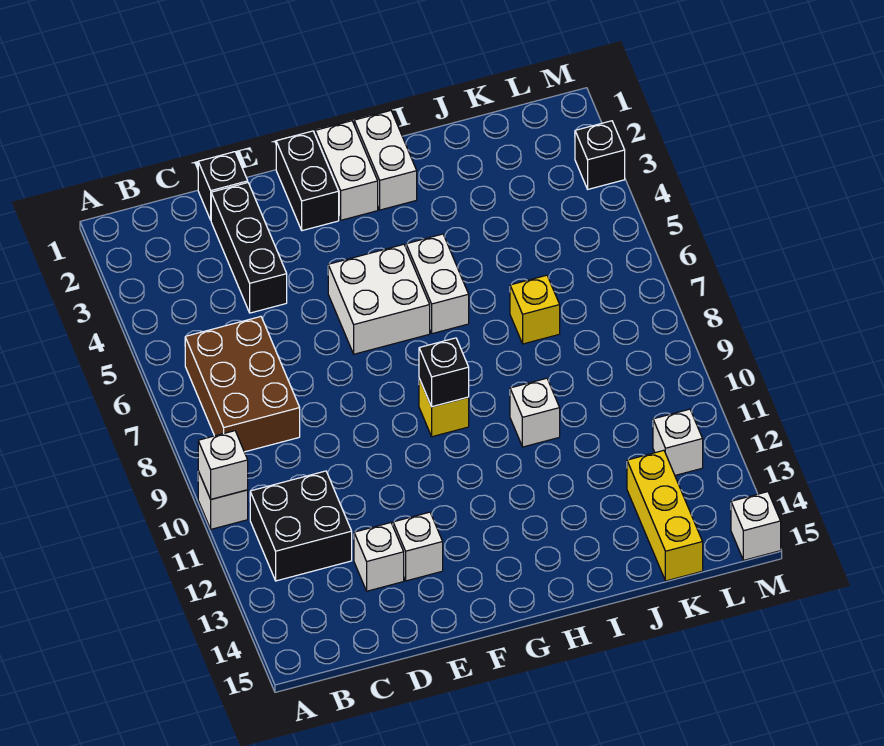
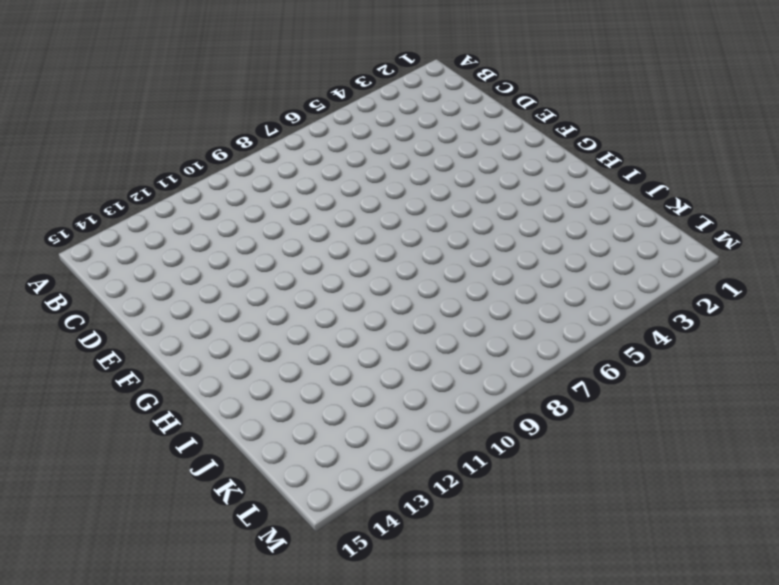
none -> white 1x1 brick [198,471,248,529]
none -> brown 2x3 brick [185,317,300,452]
none -> black 2x2 brick [250,471,352,581]

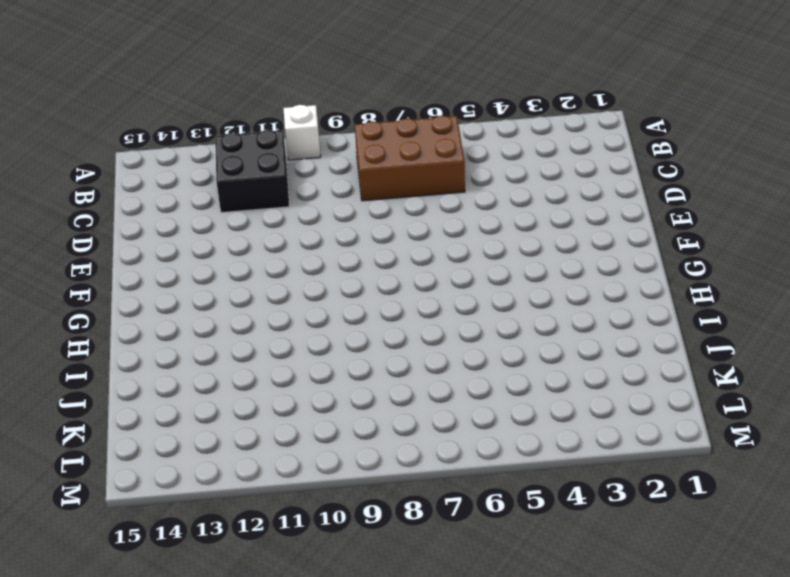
none -> black 1x1 brick [198,152,248,220]
none -> black 1x3 brick [211,183,287,313]
none -> white 1x1 brick [354,523,404,591]

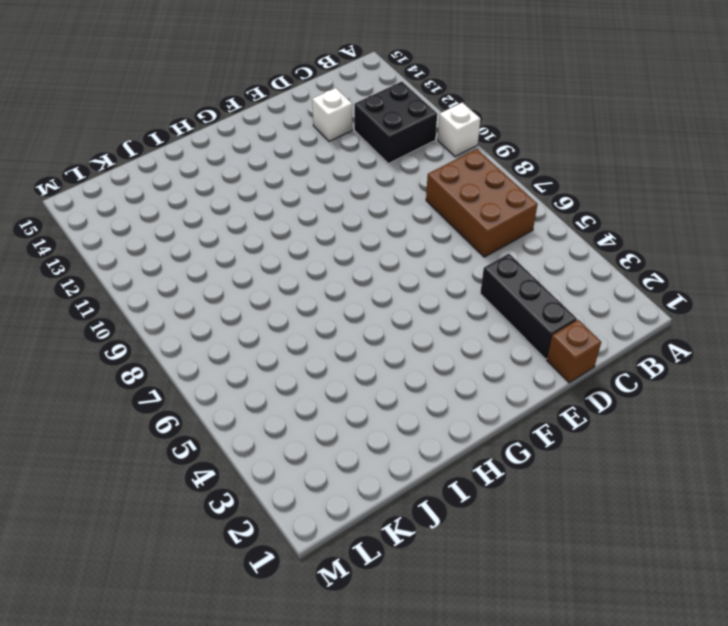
brown 1x1 brick [547,320,601,383] -> black 1x1 brick [198,152,248,220]
none -> white 1x1 brick [393,512,443,581]
none -> black 1x2 brick [276,131,339,231]
none -> white 2x2 brick [328,244,430,354]

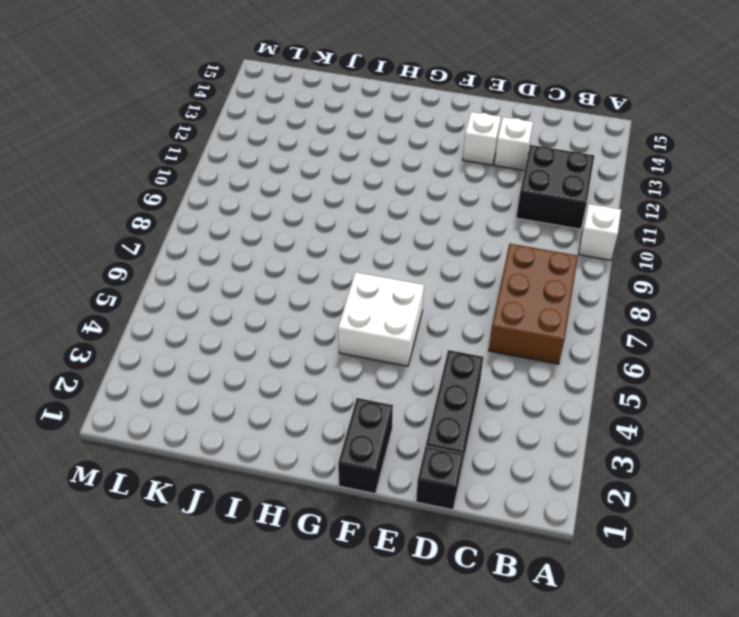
none -> white 1x2 brick [315,121,378,220]
none -> yellow 1x1 brick [419,379,469,437]
none -> white 1x2 brick [354,111,417,210]

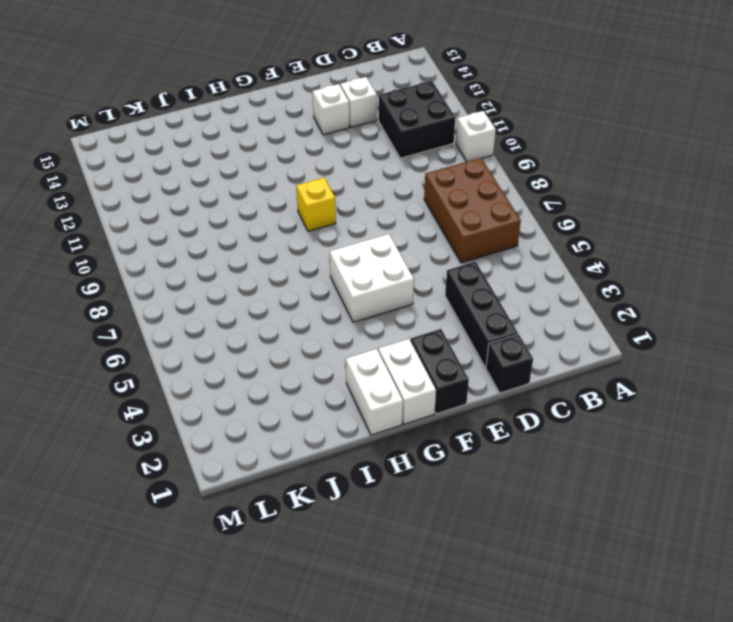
none -> white 1x2 brick [406,234,469,334]
none -> white 1x1 brick [510,378,560,447]
none -> yellow 1x1 brick [510,275,560,344]

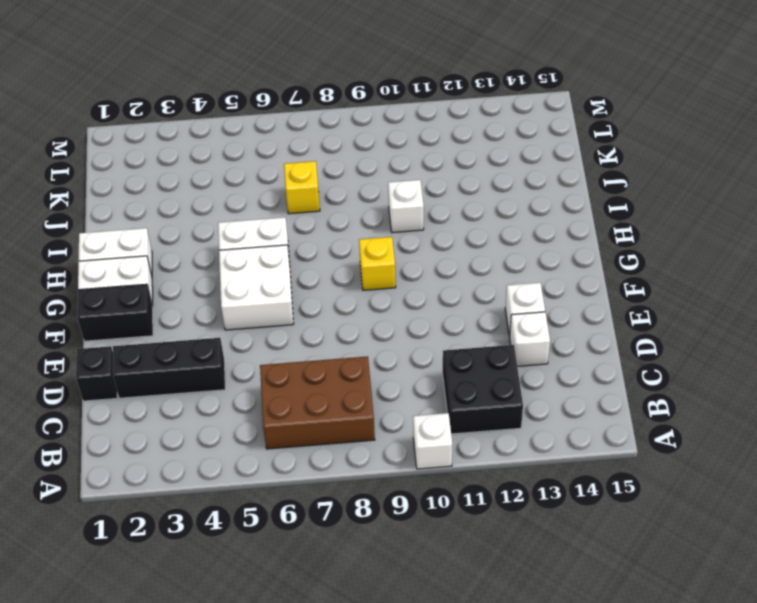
none -> yellow 1x3 brick [627,450,703,581]
none -> white 1x1 brick [653,409,703,475]
none -> black 1x1 brick [575,121,625,189]

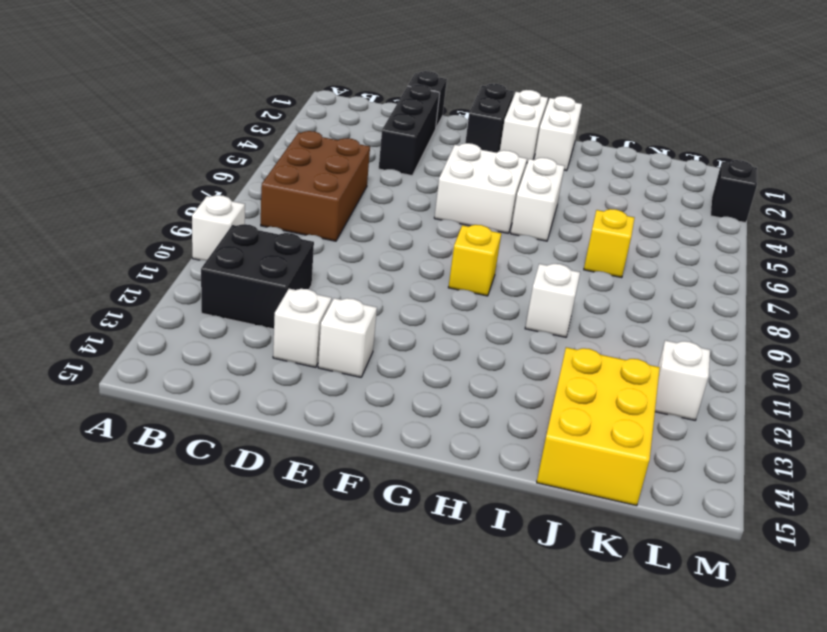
yellow 2x3 brick [537,347,660,506] -> yellow 1x3 brick [627,450,703,581]
none -> white 1x1 brick [731,492,781,560]
none -> white 1x1 brick [198,431,248,499]
none -> black 1x1 brick [419,338,469,407]

